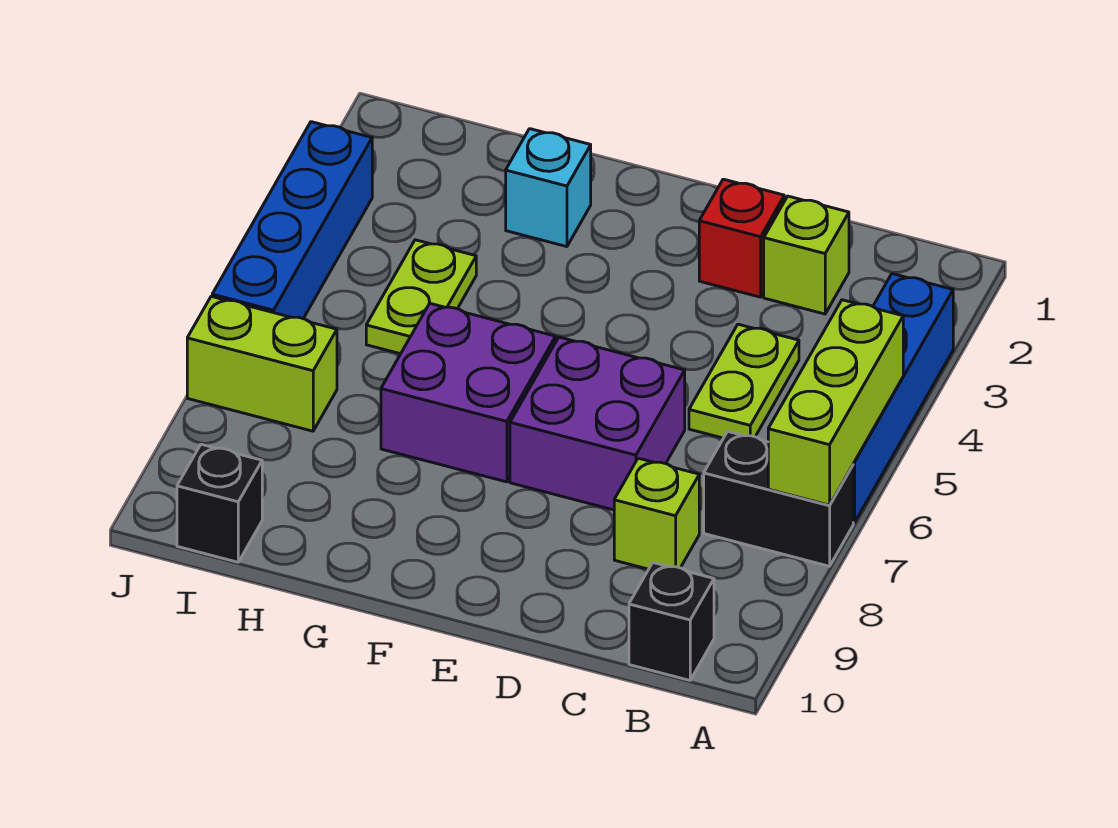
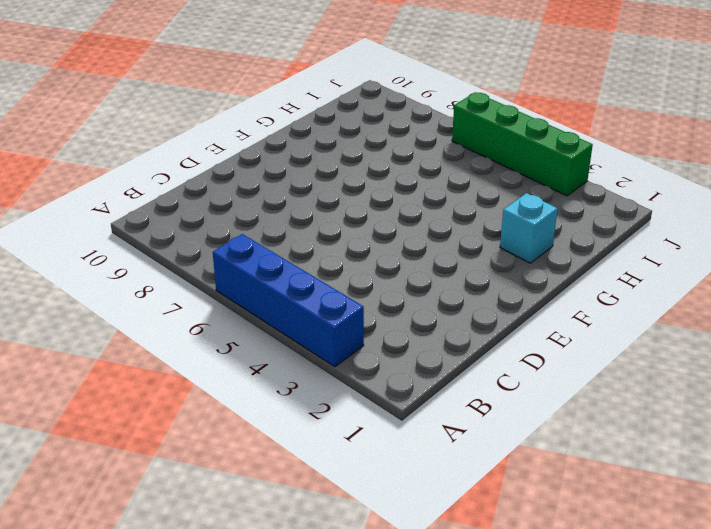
green 1x4 brick [452,92,593,196] -> blue 1x4 brick [212,122,372,319]
none -> black 1x2 brick [704,431,853,566]
none -> black 1x1 brick [629,563,714,680]
none -> lime 1x1 brick [764,196,849,314]

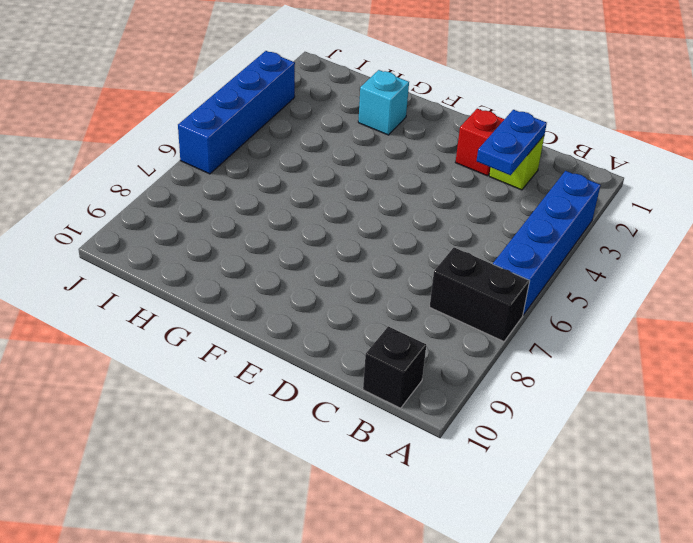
blue 1x2 plate [477,110,547,175] -> none
none -> lime 1x2 plate [689,324,799,438]
none -> lime 1x1 brick [614,458,699,569]
none -> purple 2x2 brick [510,337,685,510]

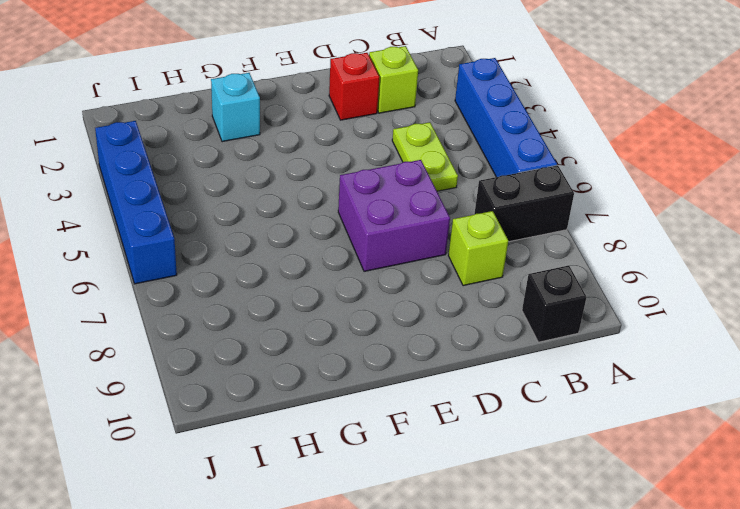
none -> purple 2x2 brick [381,303,556,482]
none -> lime 1x2 plate [366,240,476,354]
none -> lime 1x2 brick [187,296,337,431]

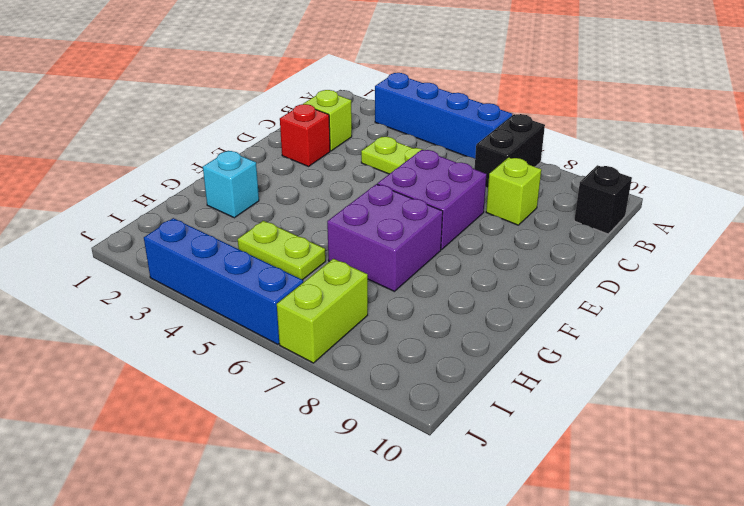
none -> black 1x1 brick [177,444,262,562]
none -> lime 1x3 brick [768,300,903,505]

